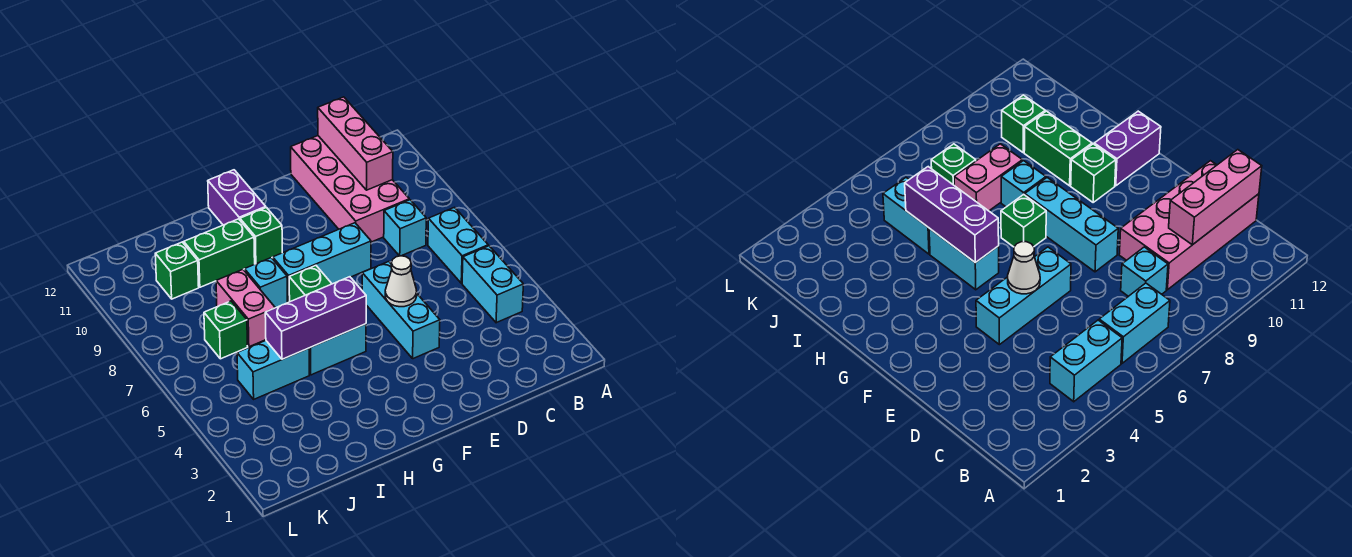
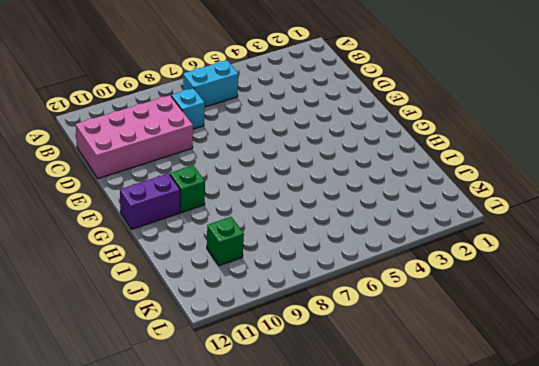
none -> cyan 1x2 brick [462,246,523,323]
none -> cyan 1x3 brick [362,262,440,359]
none -> cyan 1x3 brick [273,223,371,302]

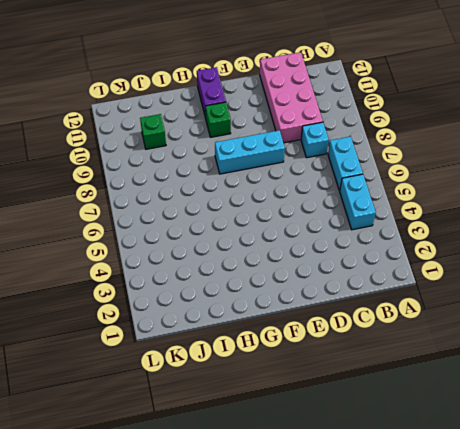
none -> cyan 1x3 brick [362,262,440,359]
none -> cyan 1x2 brick [309,324,366,375]
none -> green 1x1 brick [289,266,332,302]

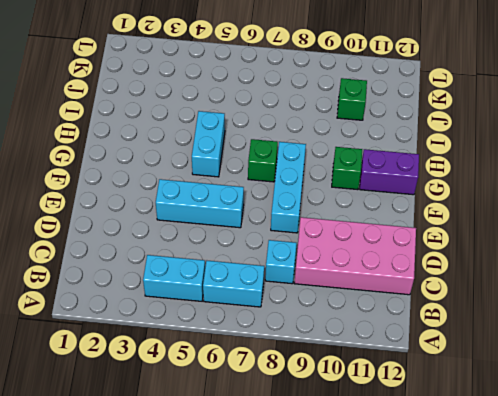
none -> cyan 1x1 brick [244,258,287,308]
none -> green 1x2 brick [184,219,255,287]
none -> cyan 1x2 brick [237,341,309,399]

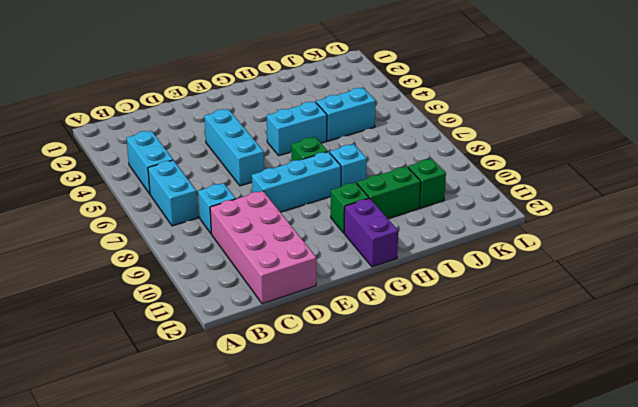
none -> pink 1x2 brick [216,270,275,347]
none -> green 1x1 brick [204,301,248,359]
none -> pink 1x3 brick [318,97,393,190]

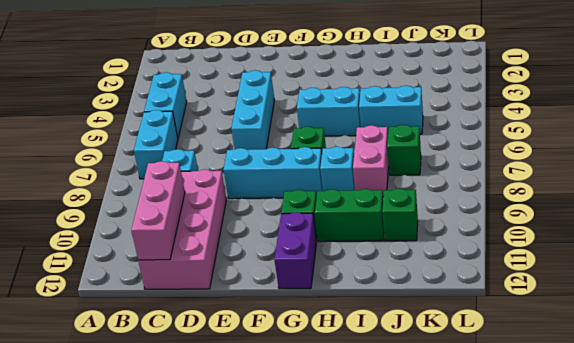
none -> white 1x1 cone [385,256,417,307]
none -> purple 1x3 brick [265,277,366,359]

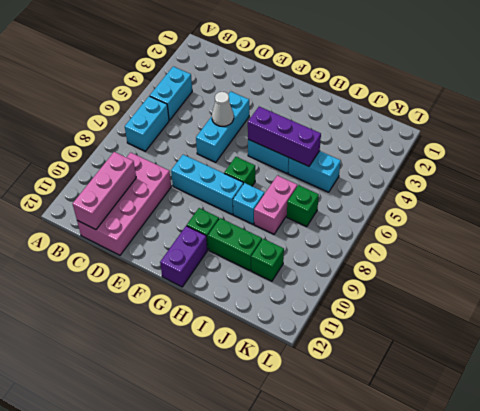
none -> cyan 1x1 brick [384,200,426,256]

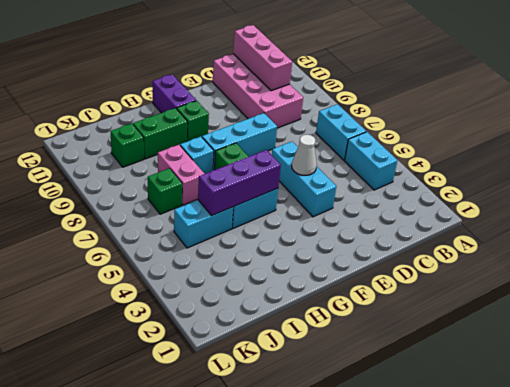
none -> cyan 1x1 brick [384,200,426,256]

